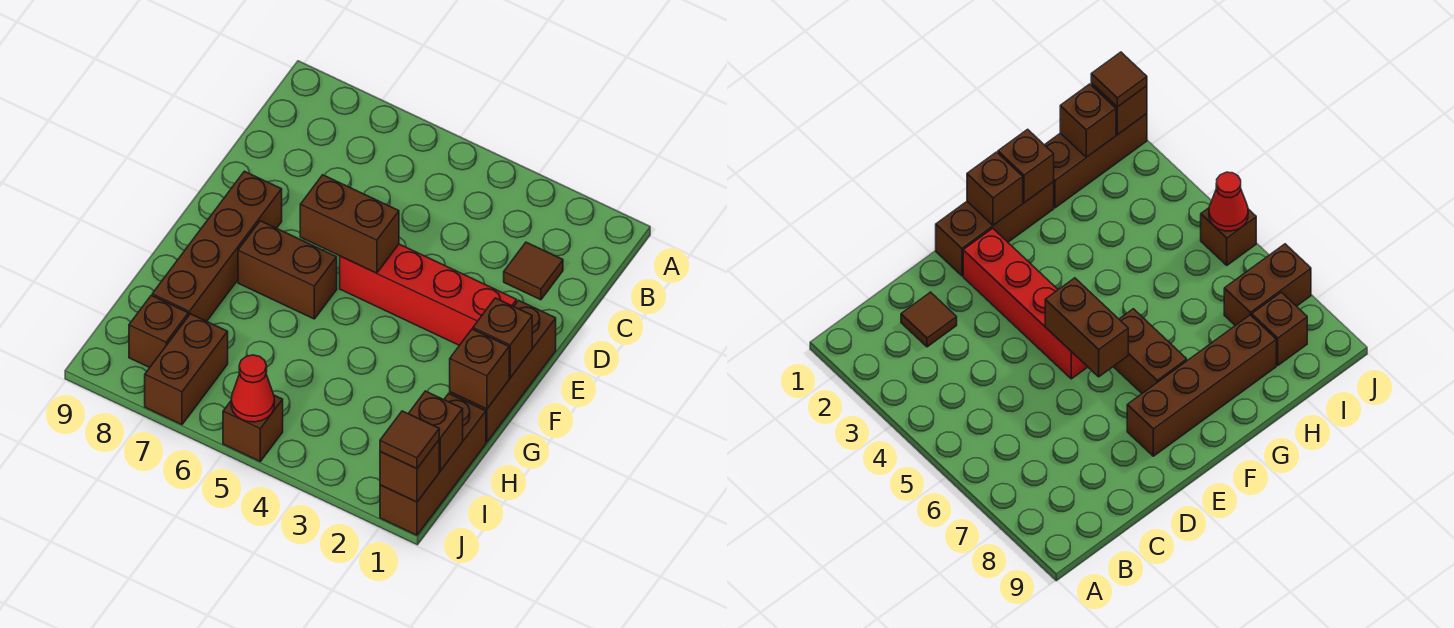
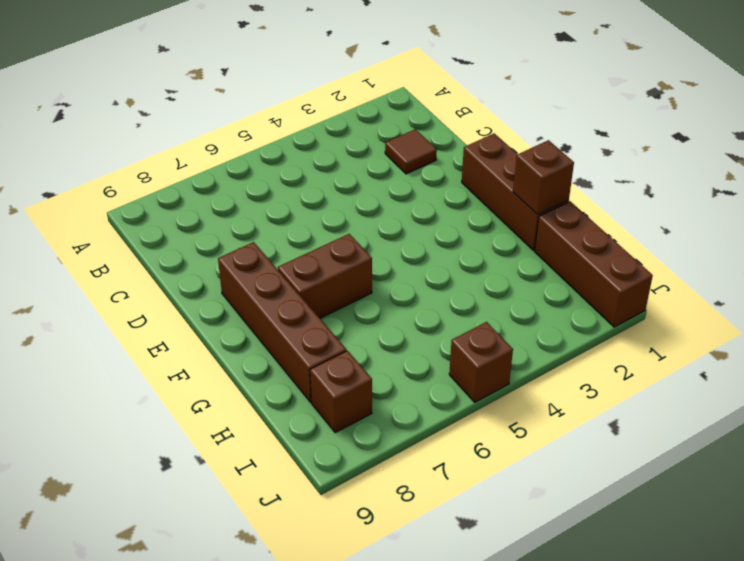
none -> red 1x4 brick [340,244,517,345]
none -> brown 1x2 brick [145,314,228,425]
none -> brown 1x2 brick [300,175,399,273]

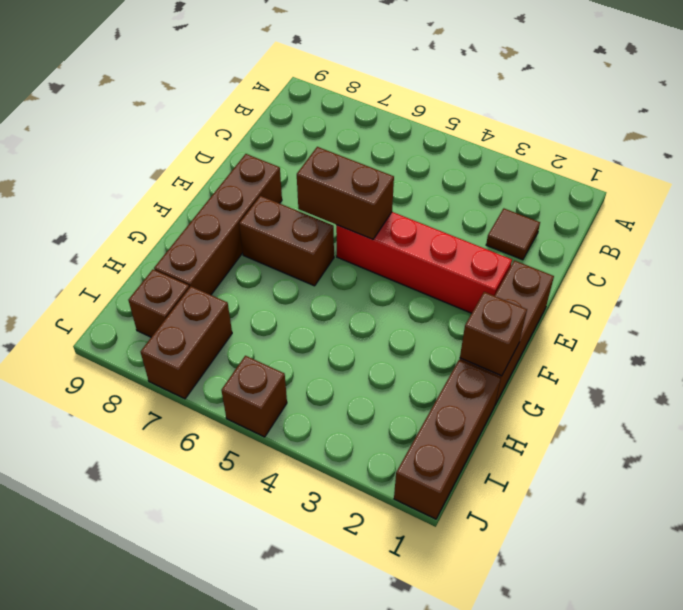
none -> brown 1x1 brick [473,298,532,378]
none -> brown 1x1 brick [408,391,463,471]
none -> brown 1x1 brick [380,440,439,502]

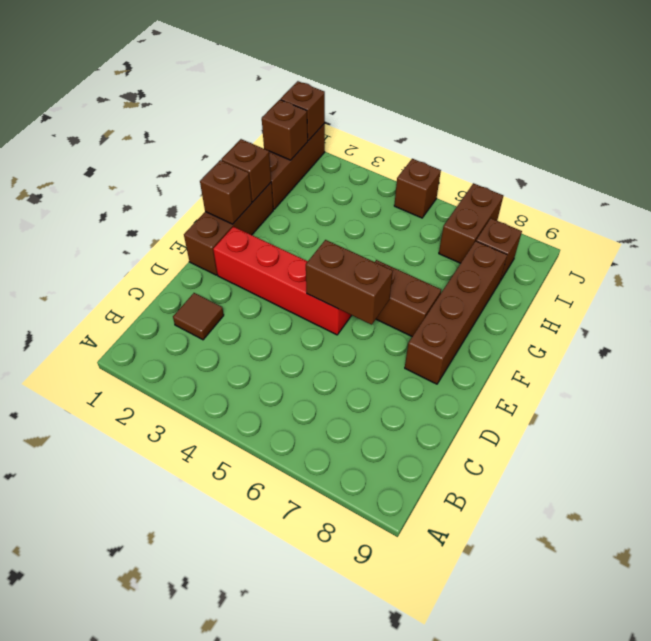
none -> red 1x1 cone [231,355,274,422]
none -> brown 1x1 tile [380,411,439,469]

